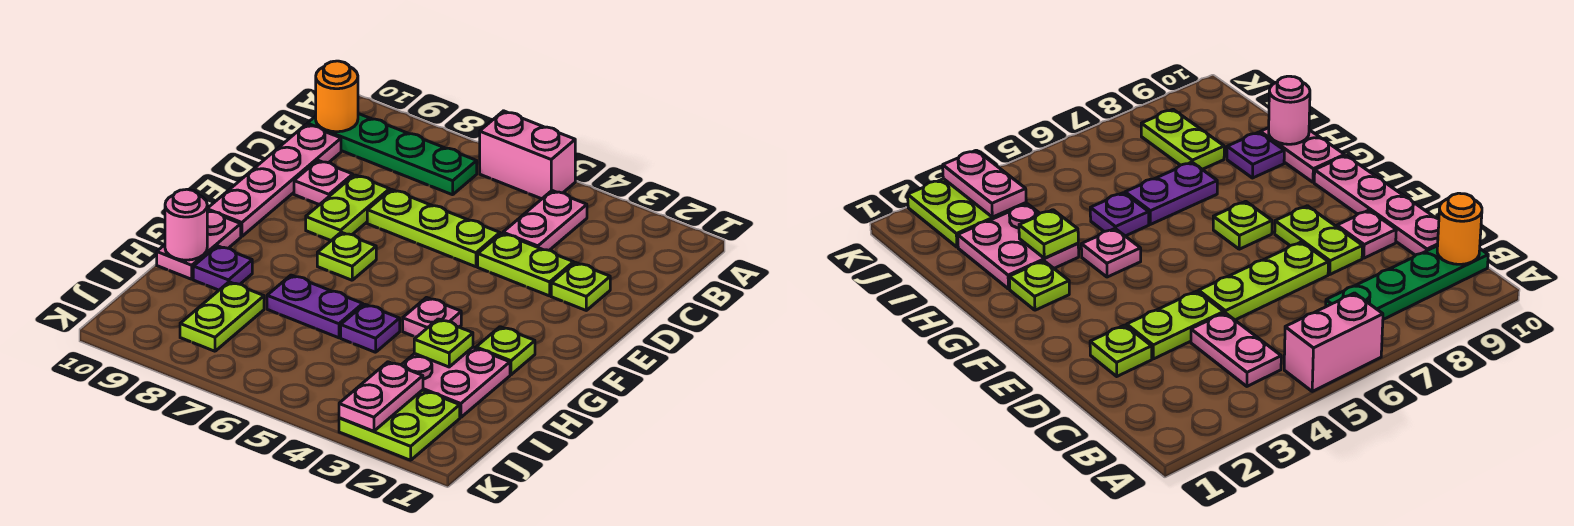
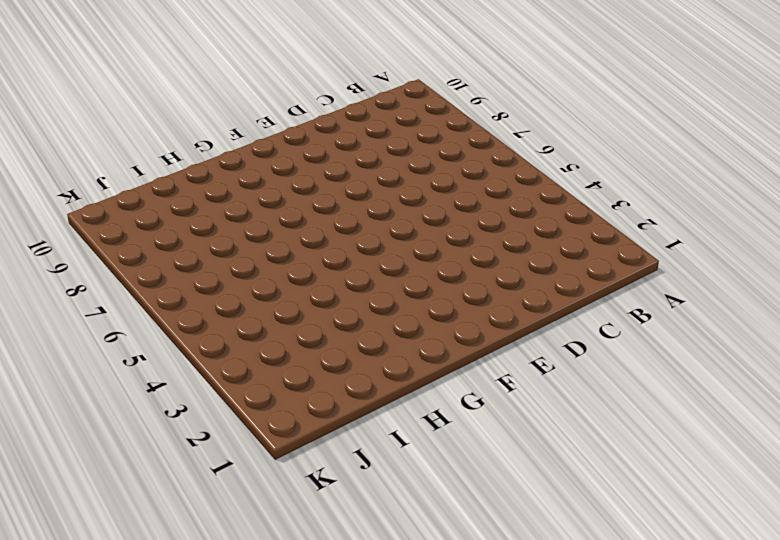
none -> pink 1x2 brick [480,111,575,199]
none -> pink 1x2 plate [503,191,587,250]
none -> green 1x4 plate [307,114,477,195]

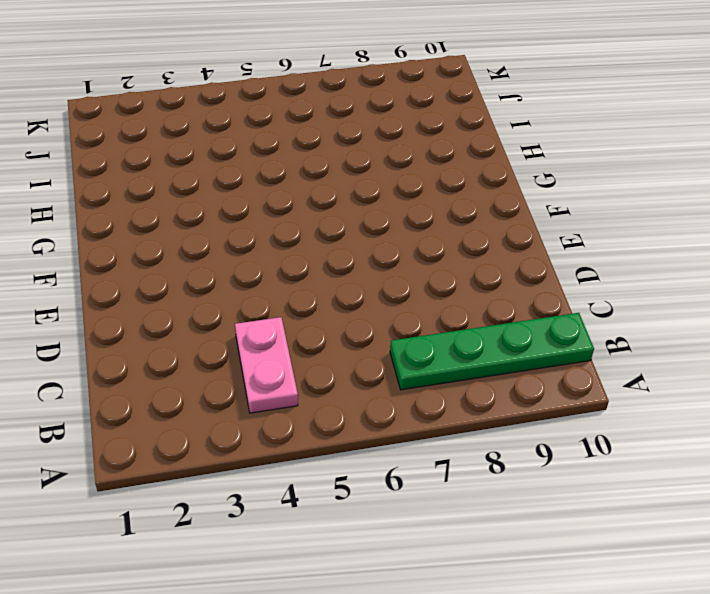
none -> pink 1x2 brick [480,111,575,199]
none -> pink 1x4 plate [207,124,341,237]
none -> lime 1x1 plate [551,262,610,310]

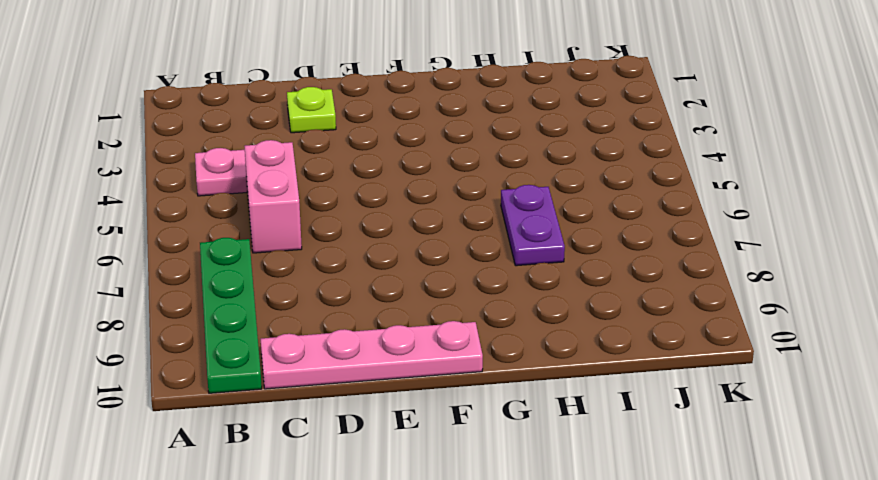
pink 1x2 brick [244,140,302,253] -> pink 1x2 brick moved to [480,111,575,199]
none -> lime 1x2 plate [478,233,574,296]
none -> lime 1x3 plate [367,190,500,267]
none -> lime 1x2 plate [306,175,390,240]

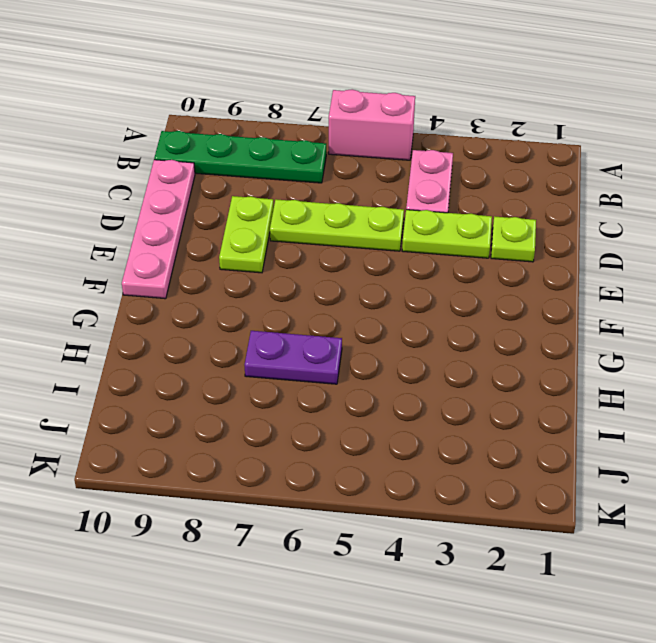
none -> pink 1x1 plate [294,160,353,205]
none -> lime 1x1 plate [317,232,376,280]
none -> lime 1x1 plate [476,327,535,375]

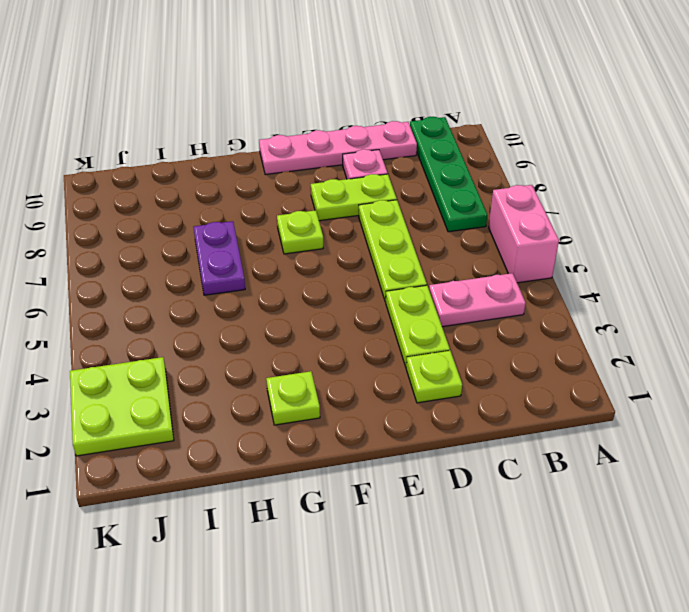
none -> pink 1x1 plate [403,298,461,337]
none -> pink 1x2 plate [157,210,241,279]
none -> pink 2x2 plate [402,347,510,418]

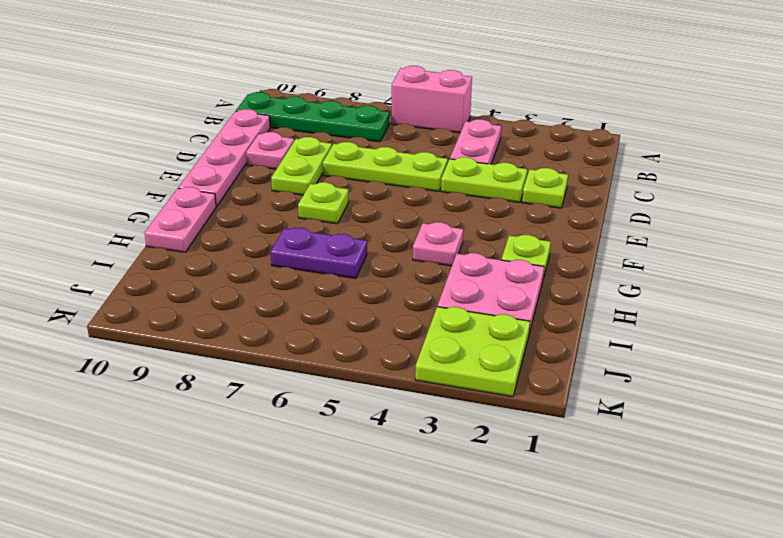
none -> purple 1x1 plate [341,304,400,352]
none -> purple 1x1 plate [193,246,252,290]
none -> lime 1x2 plate [180,282,264,351]

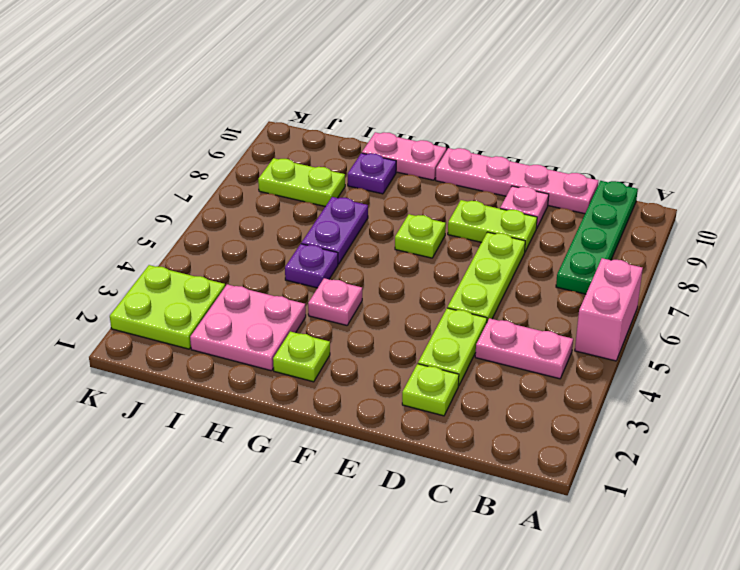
none -> orange 1x1 round brick [316,61,358,132]
none -> lime 1x1 plate [414,319,473,367]
none -> pink 1x1 round brick [165,189,207,260]

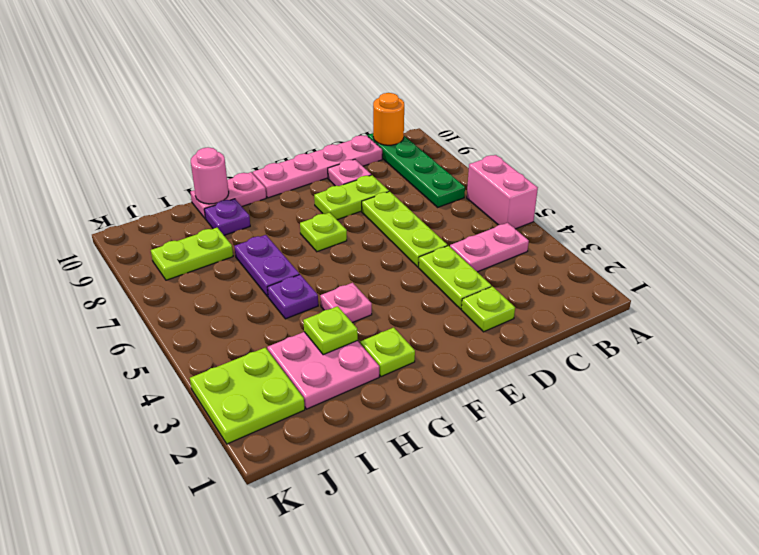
none -> pink 1x2 plate [339,362,423,431]

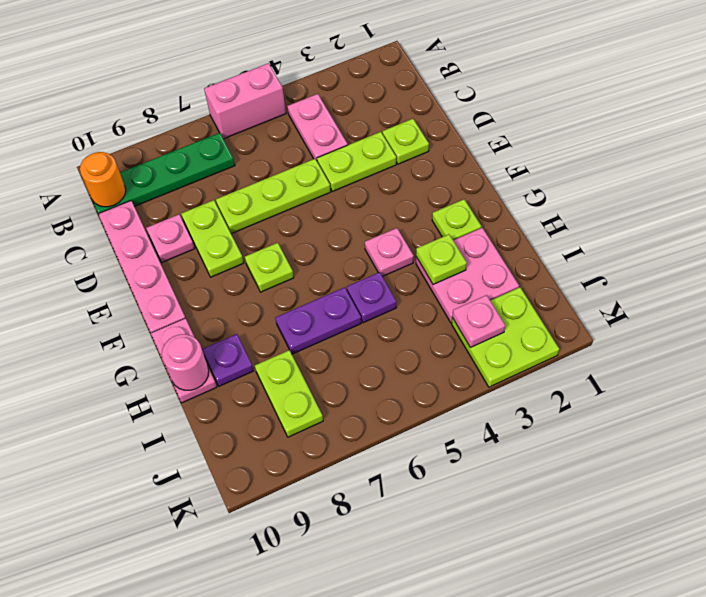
pink 1x1 plate [452,295,505,347] -> pink 1x2 plate [339,362,423,431]

